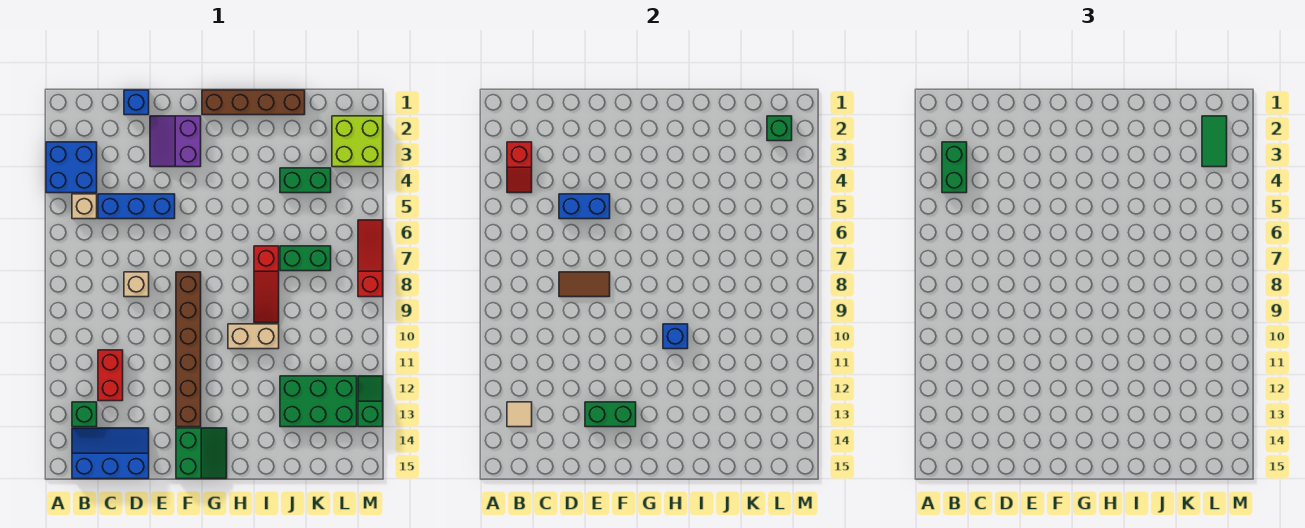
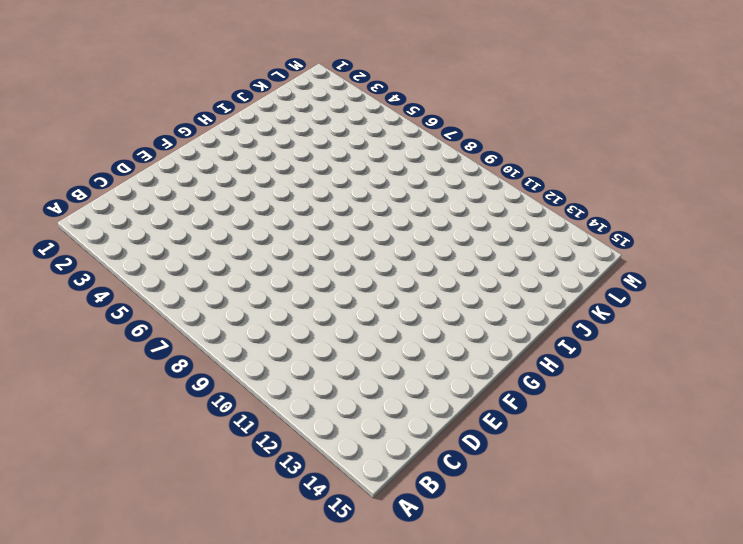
none -> blue 2x2 brick [46,142,97,193]
none -> tan 1x1 brick [72,194,97,219]
none -> green 1x1 brick [72,402,97,427]

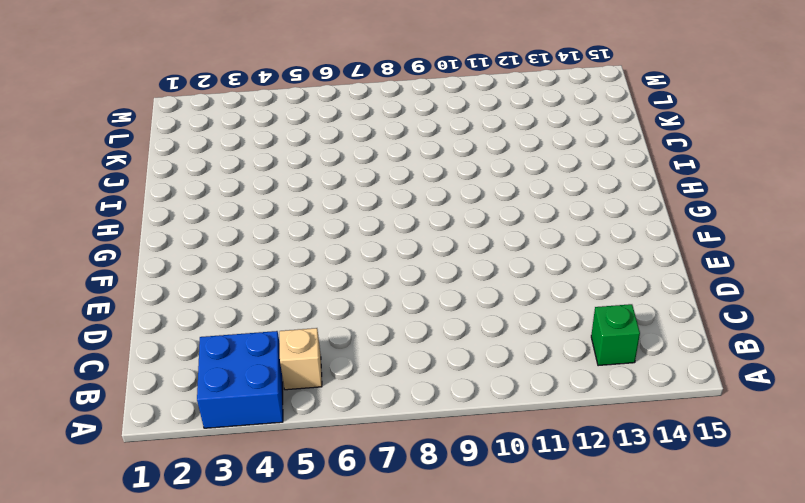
none -> blue 2x3 slope [72,428,149,479]
none -> blue 1x3 brick [98,194,175,219]
none -> red 1x2 brick [98,350,123,401]

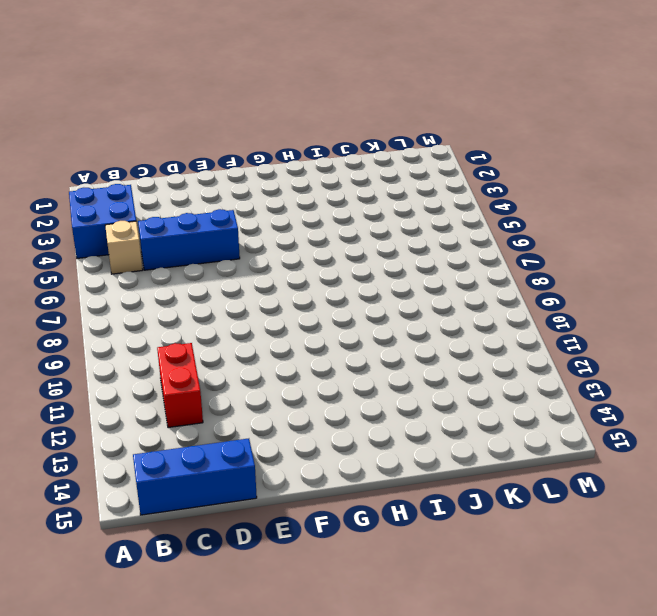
none -> green 1x1 brick [72,402,97,427]
none -> blue 1x1 brick [124,90,149,115]
none -> tan 1x1 brick [124,272,149,297]

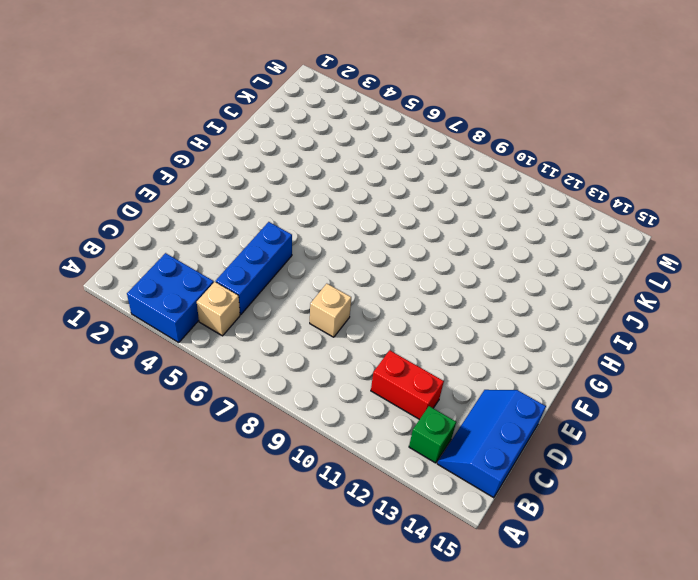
none -> blue 1x1 brick [124,90,149,115]
none -> purple 2x2 slope [150,116,201,167]
none -> brown 1x6 brick [176,272,201,427]

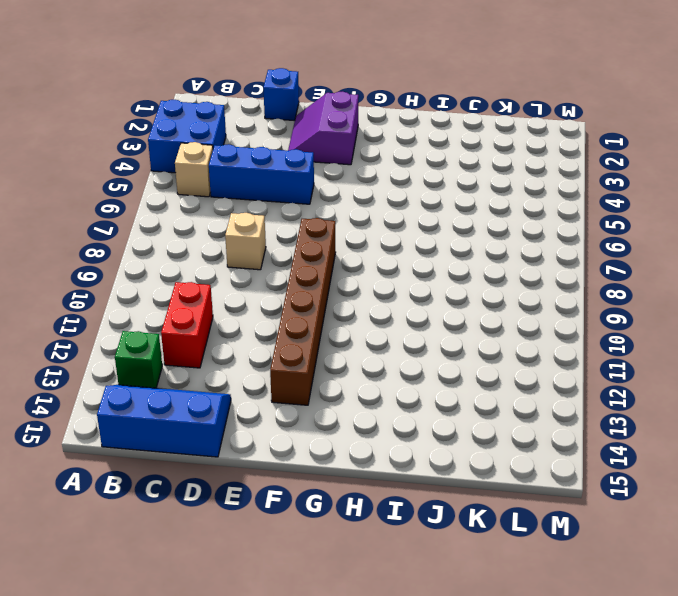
none -> green 2x2 slope [176,428,227,479]
none -> brown 1x4 brick [202,90,305,115]
none -> tan 1x2 brick [228,324,279,349]

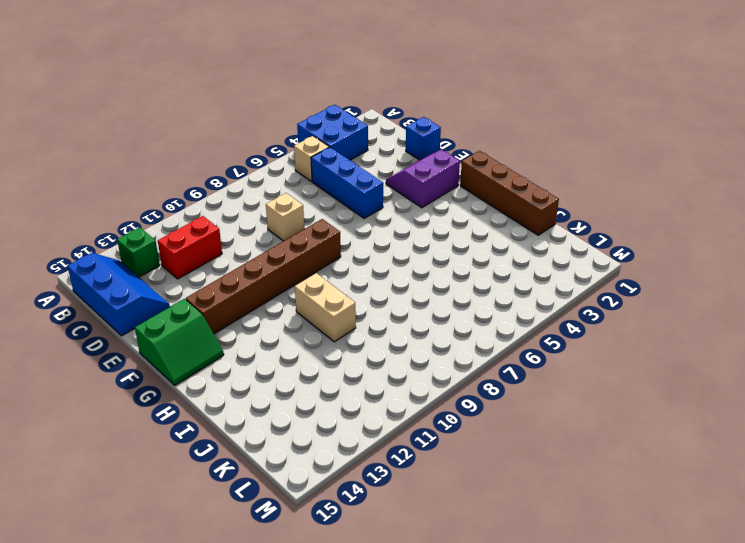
none -> red 1x3 slope [254,246,279,323]
none -> green 1x2 brick [280,168,331,193]
none -> green 1x2 brick [280,246,331,271]

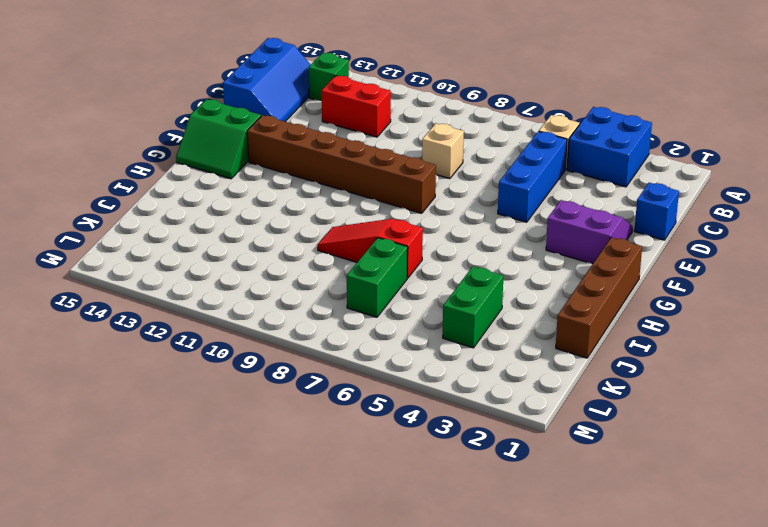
none -> tan 1x2 brick [228,324,279,349]
none -> green 2x3 brick [280,376,357,427]
none -> lime 2x2 brick [332,116,383,167]

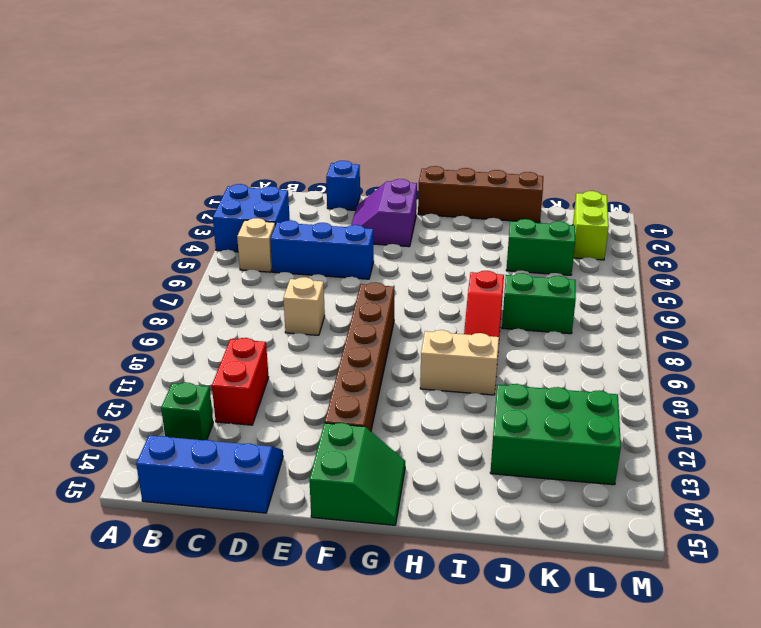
lime 1x2 brick [573,191,609,260] -> lime 2x2 brick [332,116,383,167]
none -> red 1x3 slope [358,220,383,297]
none -> green 1x2 slope [358,376,383,427]
none -> red 1x2 slope [507,142,532,193]

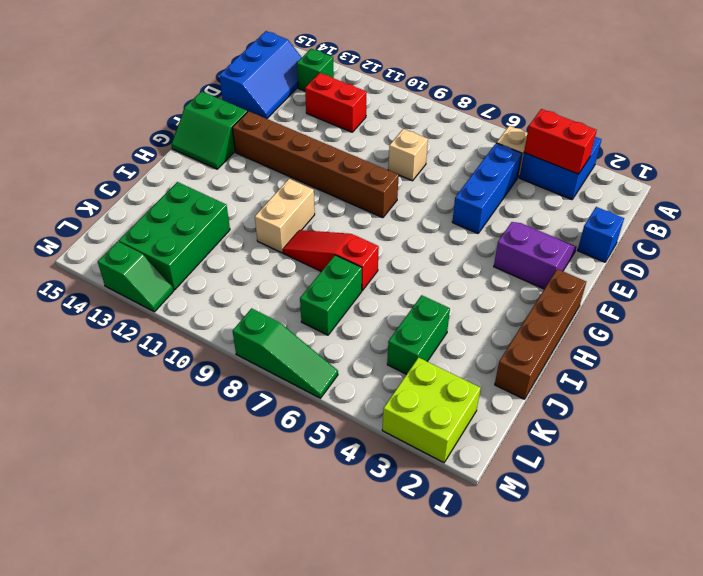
red 1x2 brick [524,109,597,174] -> red 1x2 slope [507,142,532,193]
green 1x3 slope [233,308,338,398] -> red 1x3 slope [358,220,383,297]
none -> tan 1x1 tile [507,402,532,427]
none -> blue 1x2 brick [559,194,610,219]
none -> brown 1x2 tile [559,272,610,297]

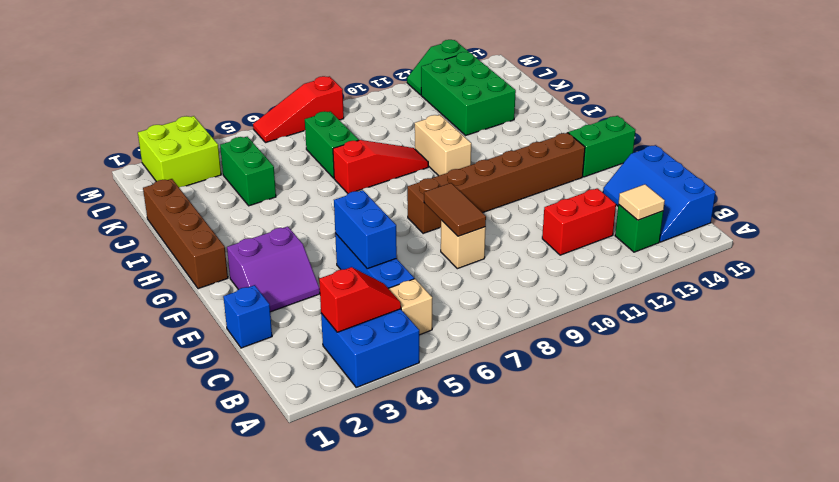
none -> green 1x2 brick [585,402,636,427]
none -> blue 1x1 brick [663,324,688,349]
none -> green 1x1 brick [767,116,792,141]

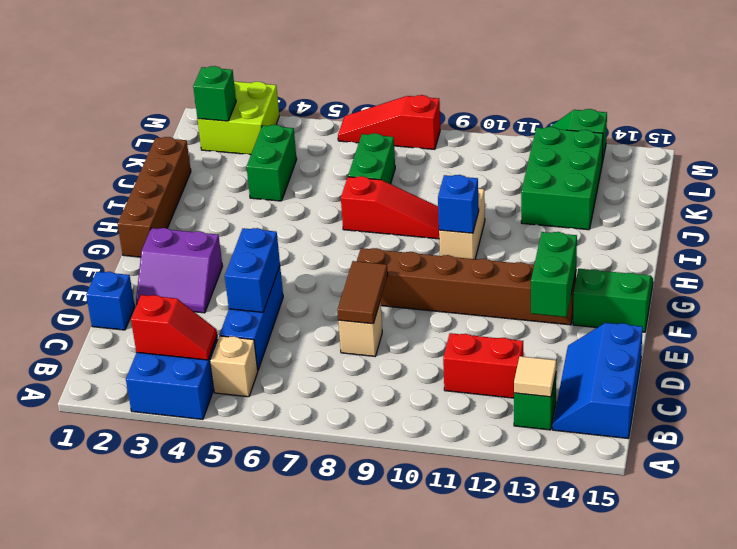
none -> green 1x2 brick [942,142,967,193]
none -> green 1x2 tile [1202,116,1227,167]

